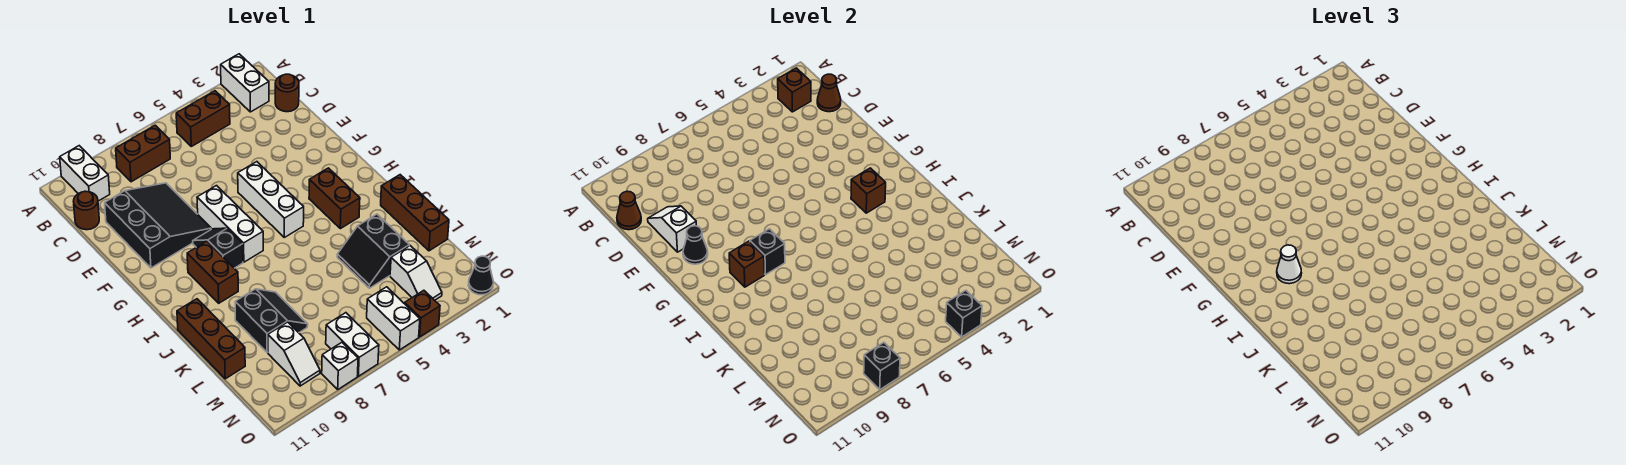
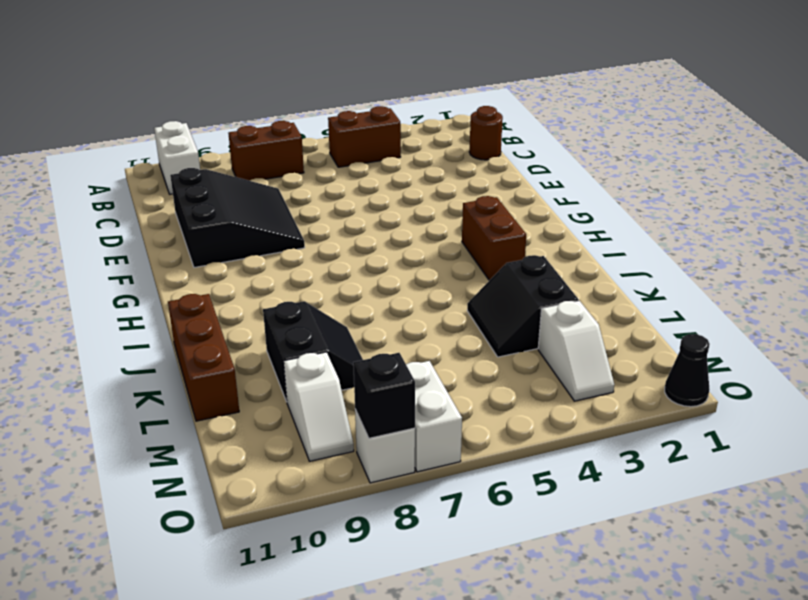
none -> white 1x2 brick [221,54,269,112]
none -> brown 1x1 round brick [73,191,99,230]
none -> white 1x3 brick [238,162,304,237]
none -> white 1x3 brick [197,186,263,262]

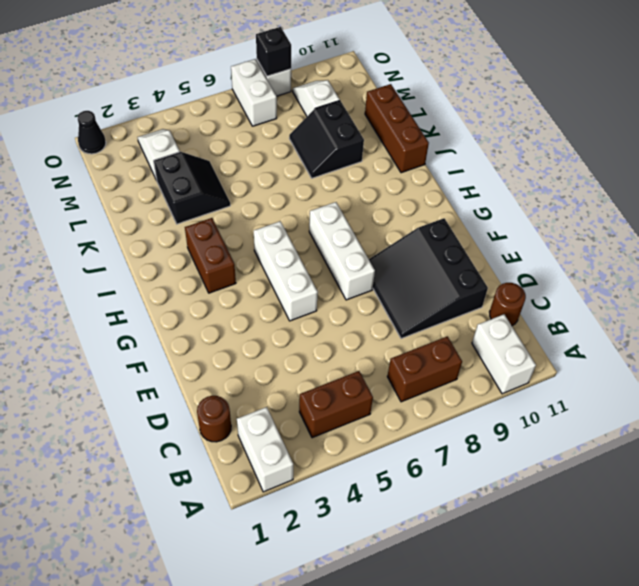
none -> black 1x2 slope [193,228,243,268]
none -> brown 1x2 brick [187,241,238,303]
none -> brown 1x3 brick [381,175,449,251]
none -> white 1x2 brick [367,287,420,350]

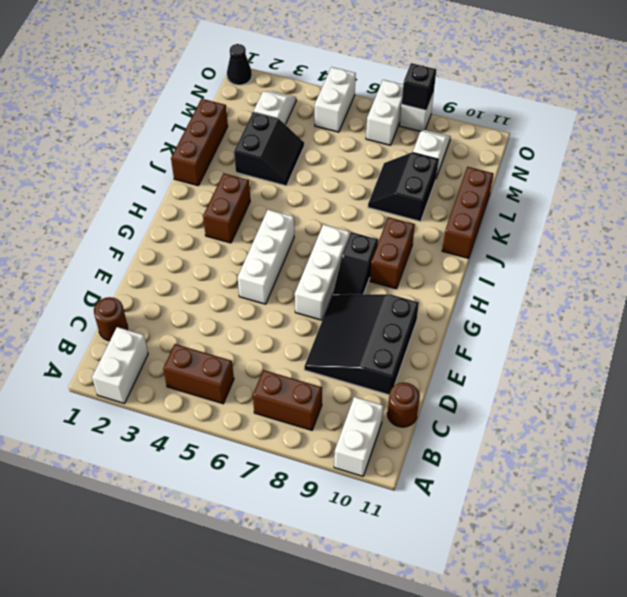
none -> brown 1x1 brick [405,290,440,337]
none -> brown 1x1 brick [778,68,811,112]
none -> brown 1x1 cone [817,74,841,112]
none -> brown 1x1 cone [617,191,641,230]

